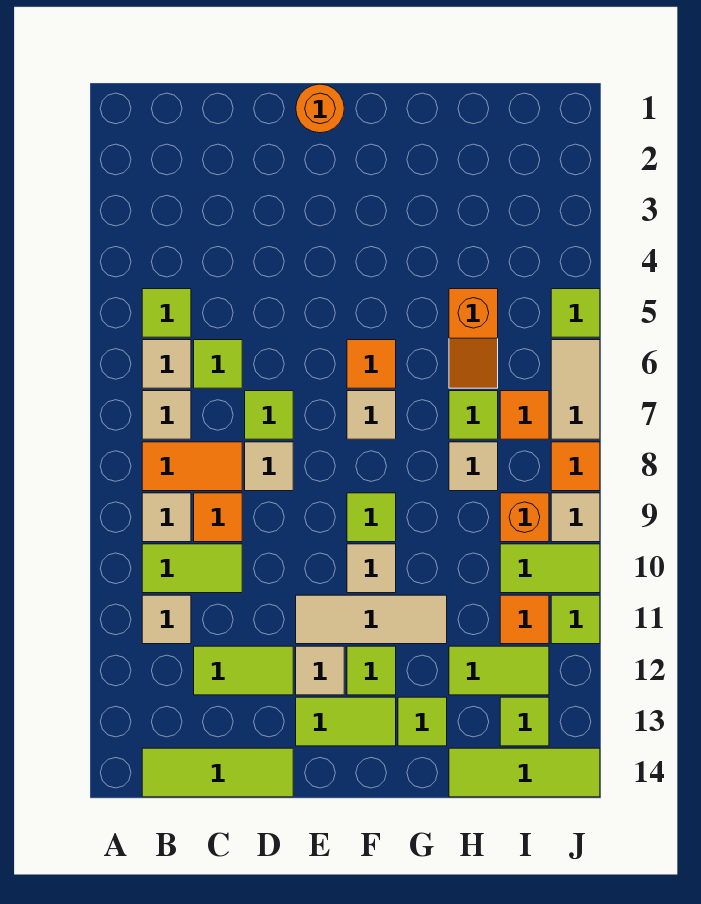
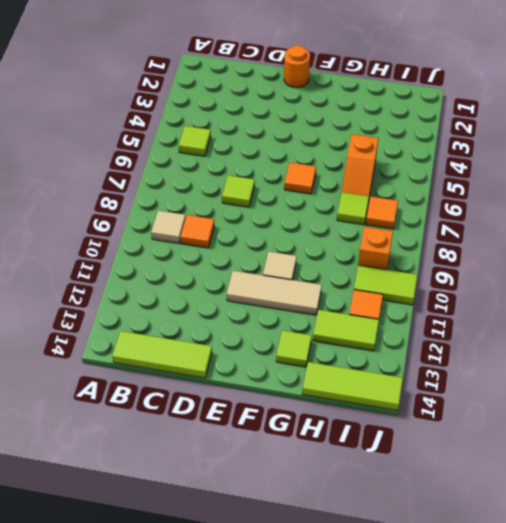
none -> tan 1x1 tile [142,340,191,388]
none -> tan 1x1 tile [142,391,191,439]
none -> orange 1x2 tile [142,442,242,491]
none -> lime 1x2 tile [142,544,242,593]

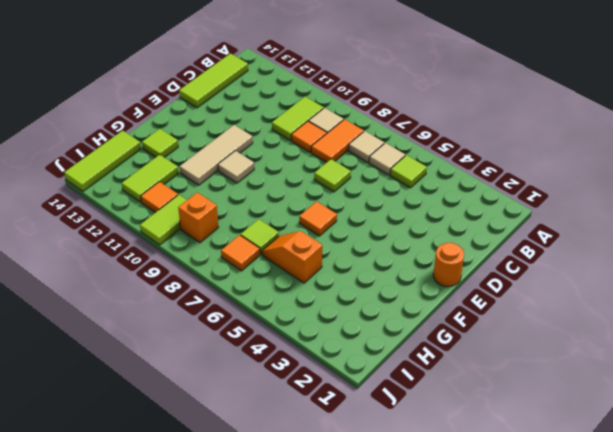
none -> tan 1x1 tile [142,595,191,644]
none -> lime 1x1 tile [194,340,242,388]
none -> lime 1x2 tile [194,646,293,695]
none -> tan 1x1 tile [245,442,293,491]

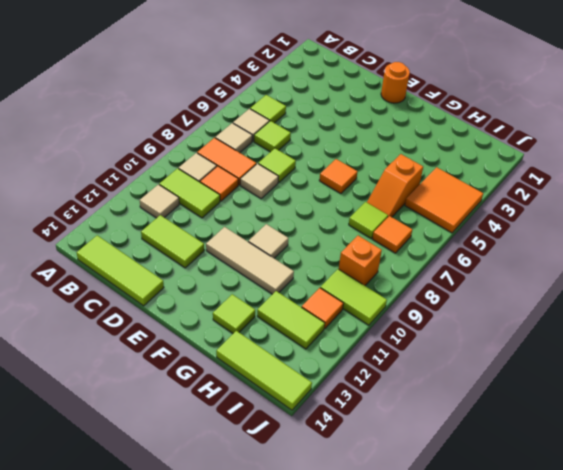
orange 2x2 tile [405,167,483,233] -> lime 1x1 tile [551,289,600,337]
none -> tan 1x1 tile [296,646,344,695]
none -> lime 1x2 tile [296,697,396,746]
none -> tan 1x1 tile [347,391,396,439]
none -> lime 1x1 tile [347,493,396,542]

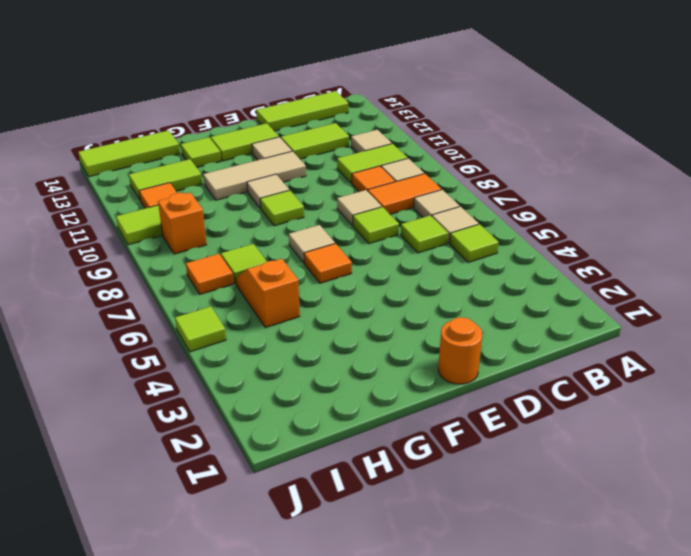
none -> lime 1x1 tile [347,646,396,695]
none -> tan 1x1 tile [449,442,498,491]
none -> lime 1x1 tile [500,697,549,746]
none -> tan 1x2 tile [551,340,600,439]

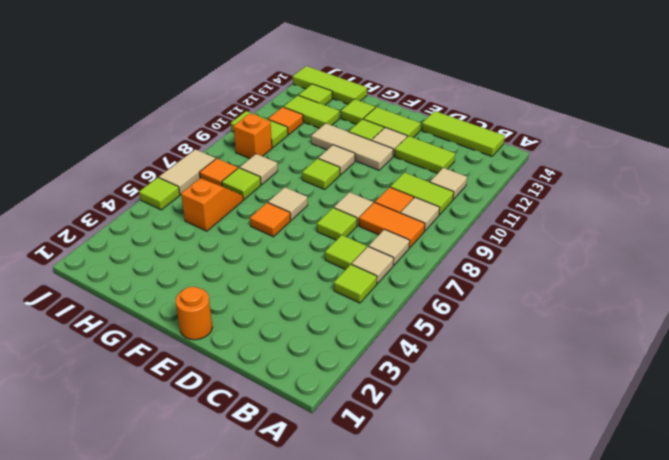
none -> orange 1x1 tile [551,442,600,491]
none -> tan 1x1 tile [551,493,600,542]
none -> lime 1x1 tile [551,595,600,644]

